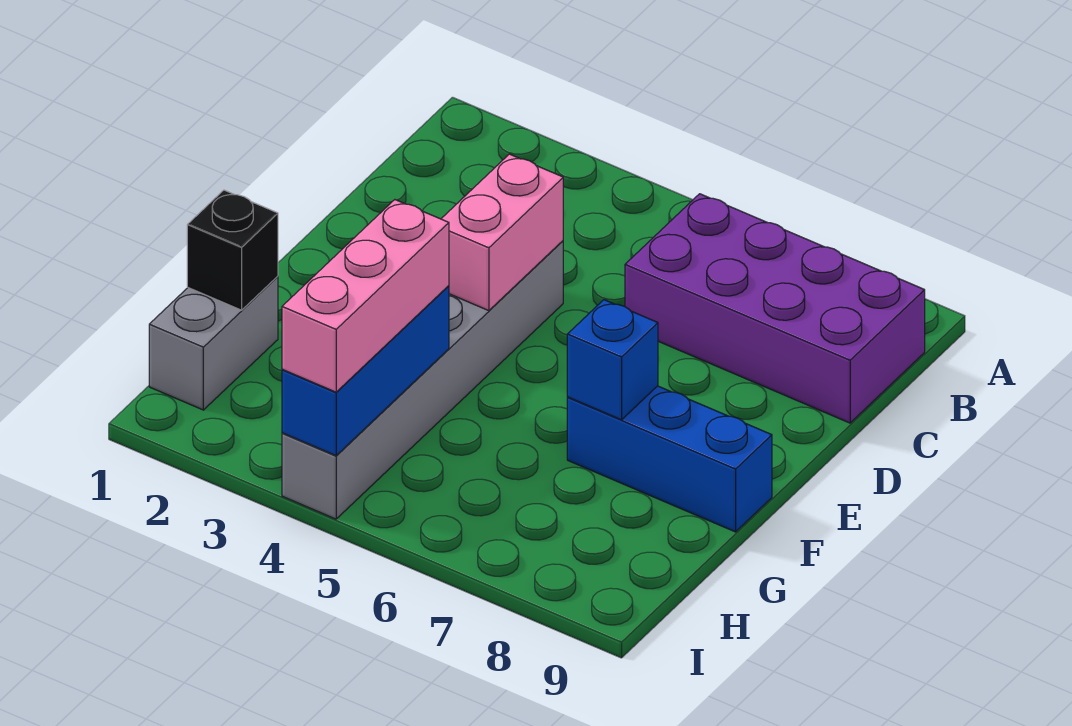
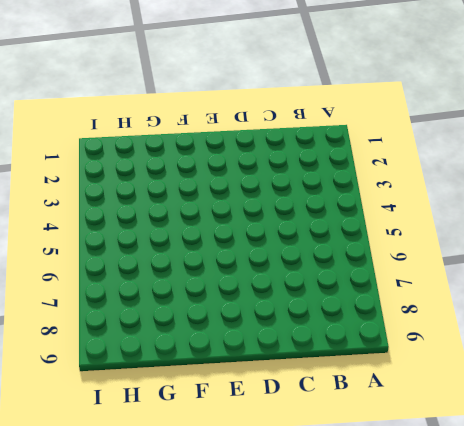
none -> purple 2x4 brick [625,194,925,423]
none -> grey 1x6 brick [282,241,563,519]

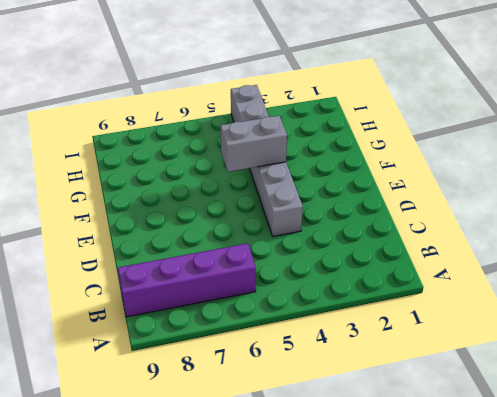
purple 1x4 brick [118,243,256,317] -> purple 2x4 brick [625,194,925,423]
grey 1x2 brick [220,116,287,172] -> grey 1x2 brick turned to [149,276,278,410]
none -> blue 1x3 brick [567,386,772,532]
none -> pink 1x2 brick [441,154,563,311]

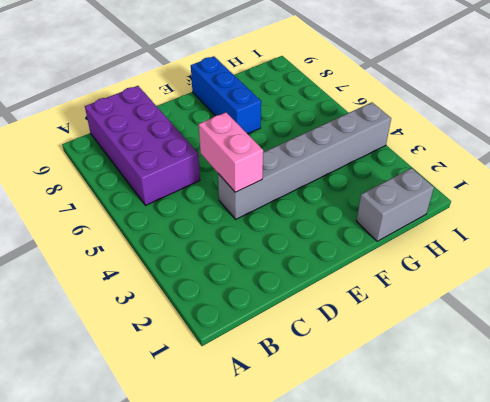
pink 1x2 brick [199,112,263,192] -> pink 1x2 brick turned to [441,154,563,311]
none -> blue 1x1 brick [567,300,658,420]
none -> black 1x1 brick [187,190,278,310]

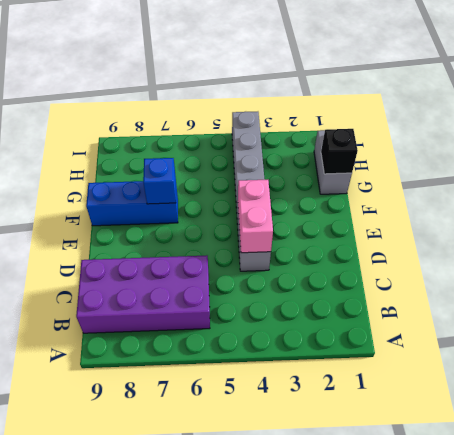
none -> blue 1x3 brick [282,286,449,456]
none -> pink 1x3 brick [282,200,449,392]

